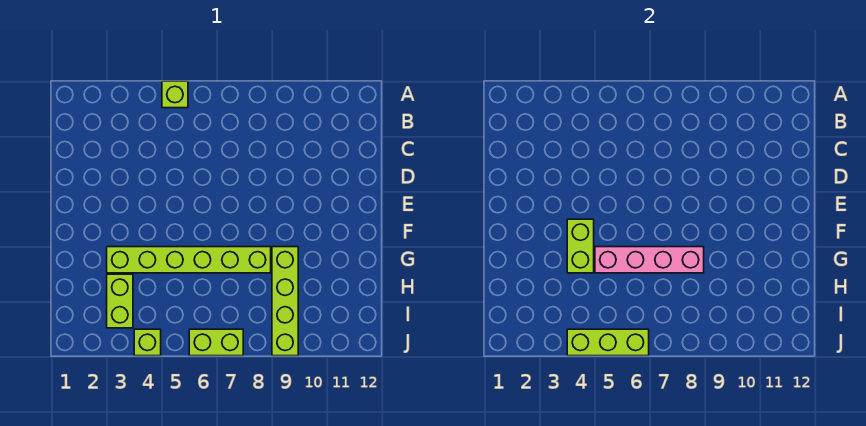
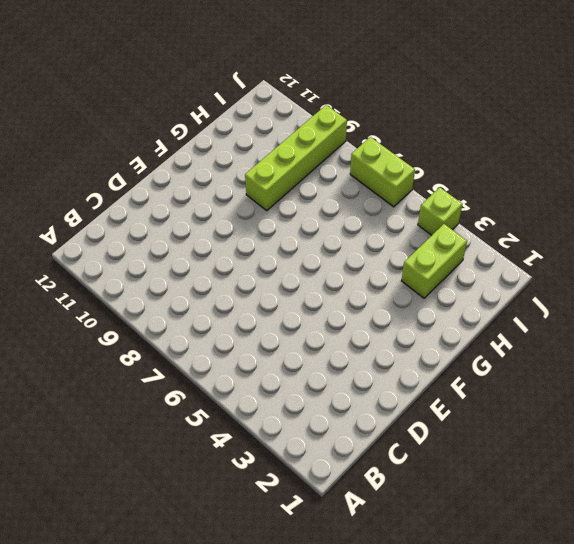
none -> lime 1x1 brick [162,81,188,108]
none -> lime 1x6 brick [107,247,271,273]

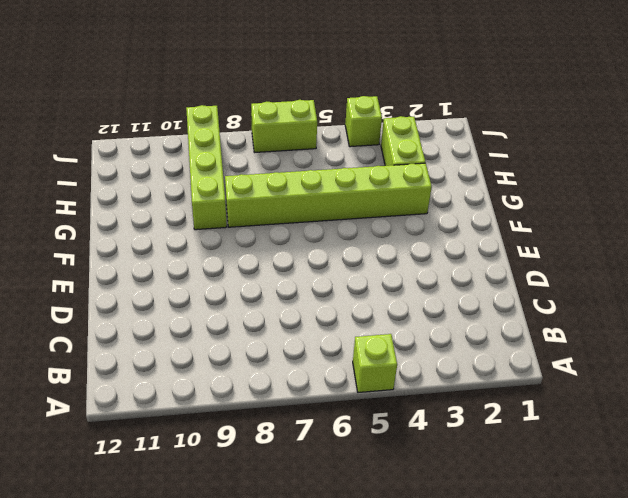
none -> lime 1x2 brick [567,219,594,273]
none -> pink 1x4 brick [595,247,704,273]

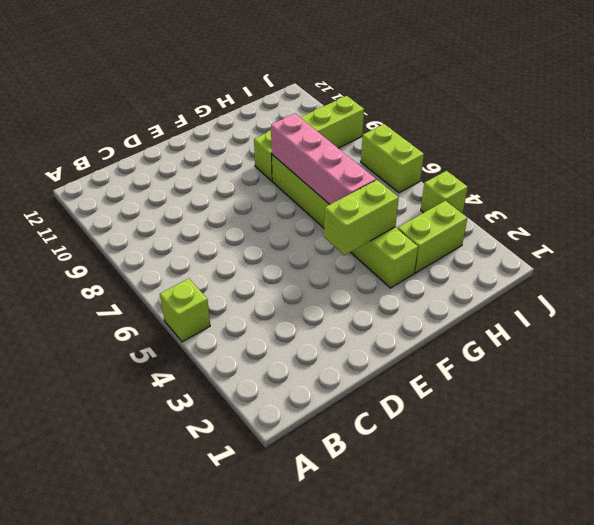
none -> lime 1x3 brick [567,329,649,356]

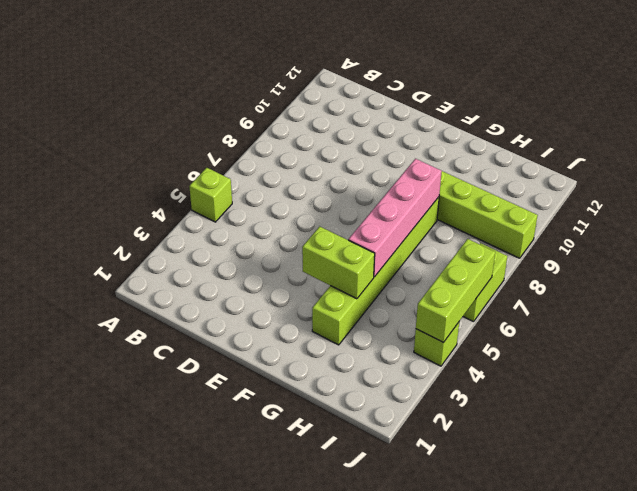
none -> lime 1x2 brick [107,274,133,328]

